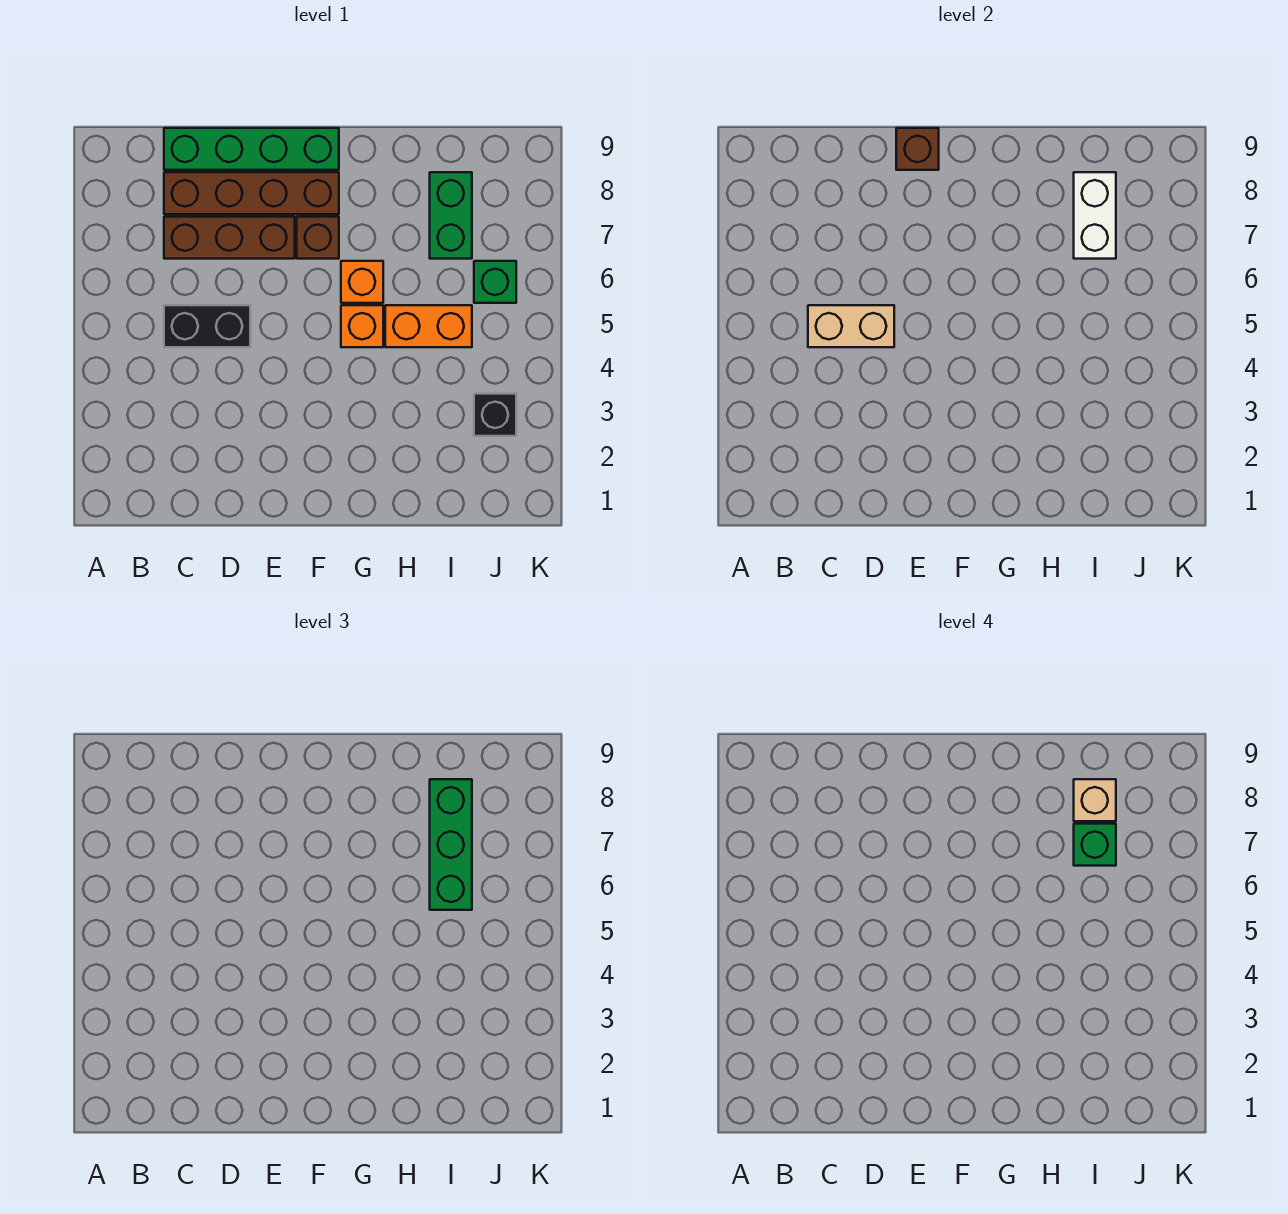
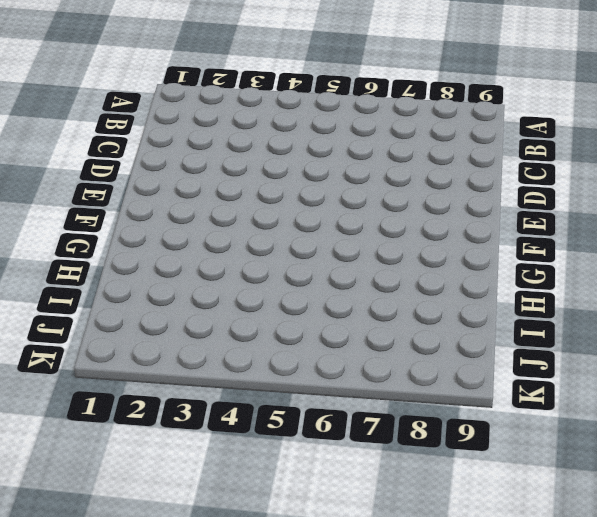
none -> black 1x2 brick [164,305,250,347]
none -> brown 1x3 brick [164,217,295,259]
none -> brown 1x4 brick [164,172,339,214]

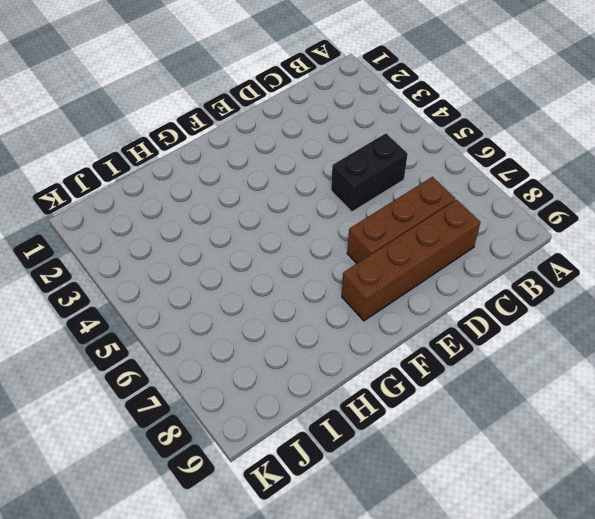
none -> green 1x4 brick [164,128,339,170]
none -> brown 1x1 brick [297,217,339,259]
none -> orange 1x1 brick [341,305,383,347]

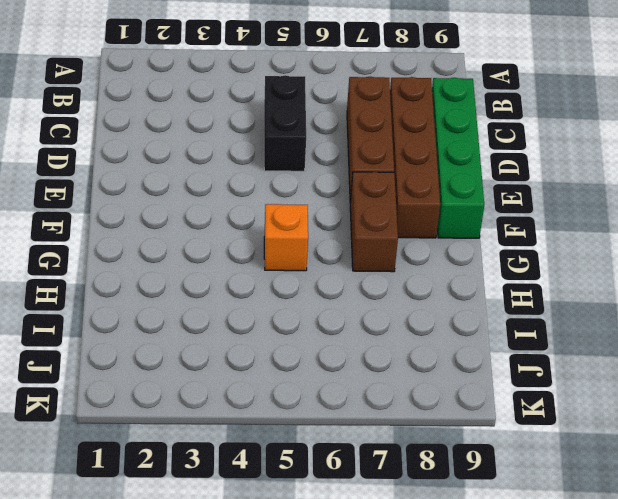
brown 1x2 brick [350,172,398,272] -> brown 1x1 brick [297,217,339,259]
none -> orange 1x1 brick [341,261,383,303]
none -> orange 1x2 brick [385,305,472,347]
none -> green 1x2 brick [430,172,472,259]

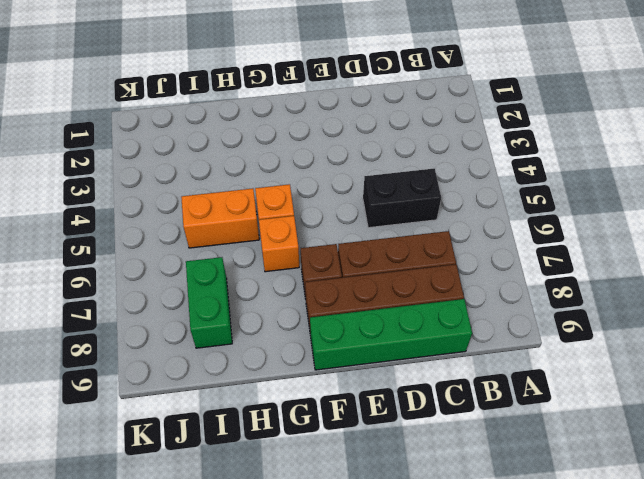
none -> black 1x1 brick [474,394,516,436]
none -> green 1x1 brick [474,261,516,303]
none -> tan 1x2 brick [808,305,894,347]

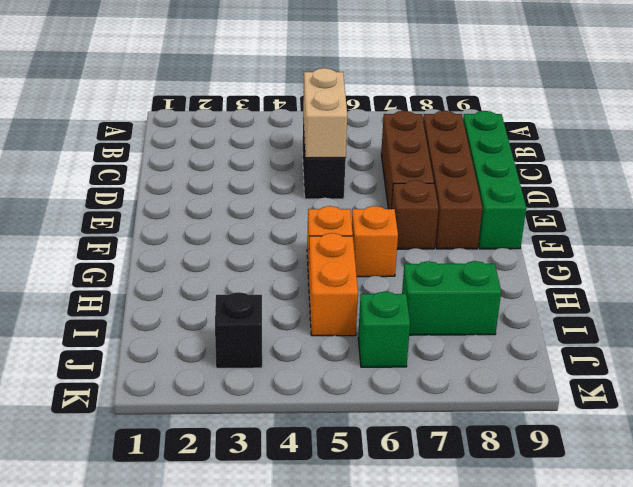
none -> brown 1x1 brick [896,128,939,170]
none -> white 1x2 brick [1074,172,1116,259]
none -> green 1x3 brick [430,779,472,910]

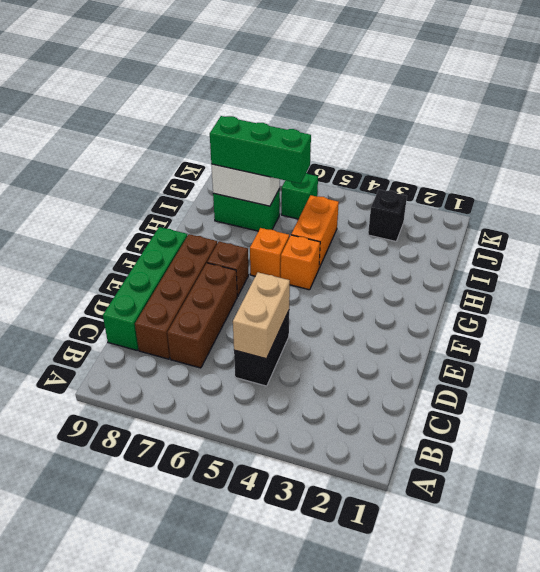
none -> brown 1x1 brick [896,128,939,170]
none -> green 1x1 brick [1074,824,1116,866]
none -> tan 1x1 brick [1074,779,1116,821]

